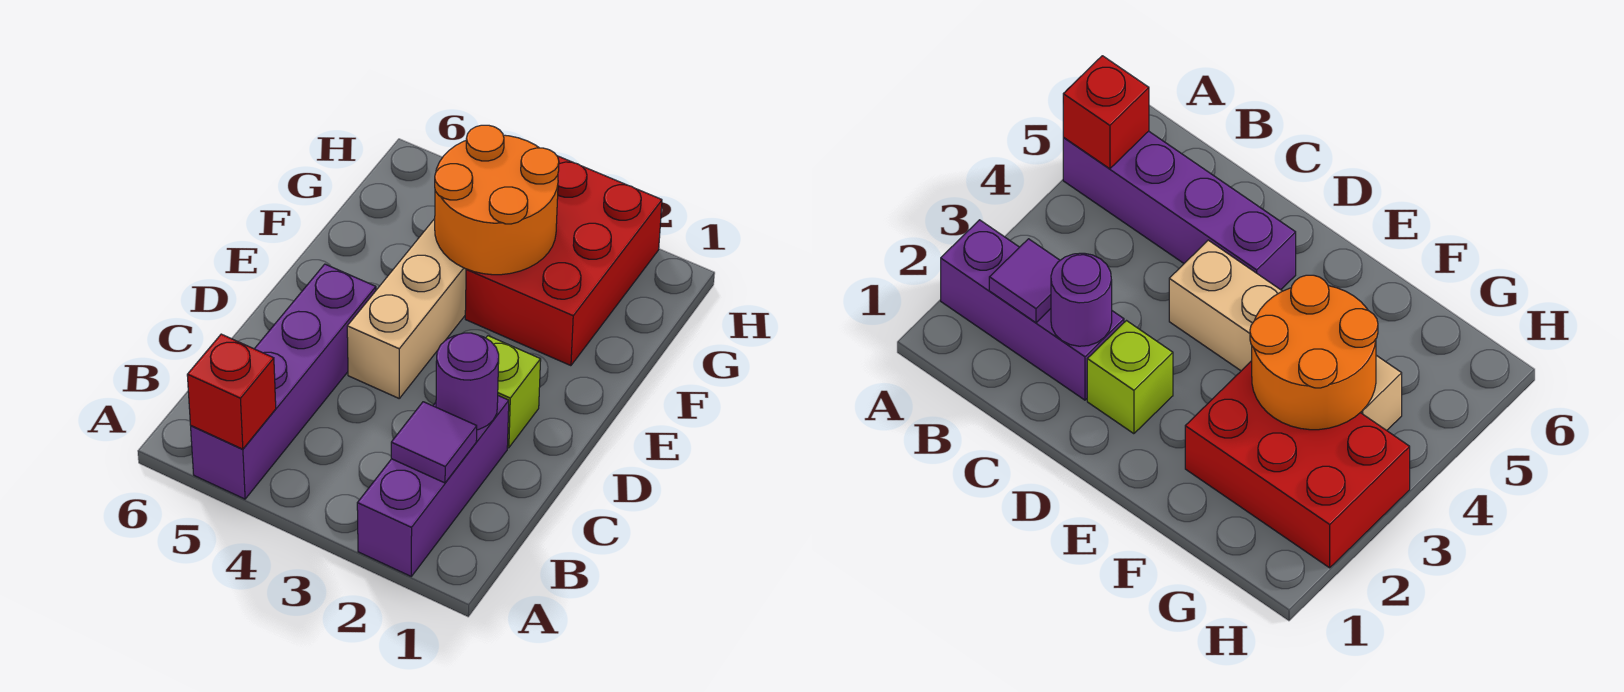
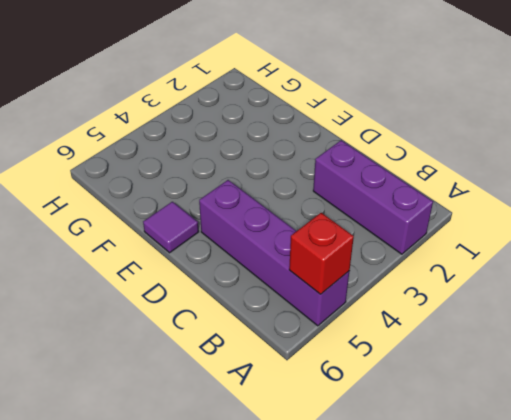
purple 1x1 tile [143,202,199,253] -> purple 1x1 tile moved to [391,402,477,483]
none -> lime 1x1 brick [486,336,541,448]
none -> tan 1x4 brick [347,219,466,398]

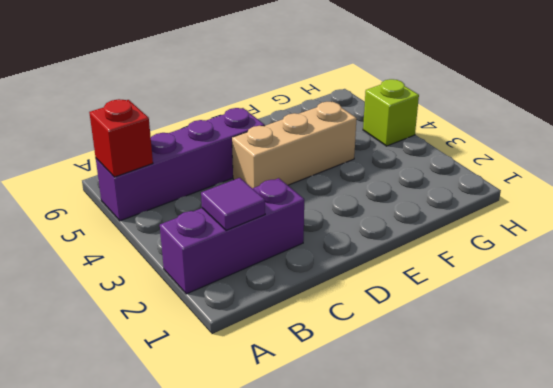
tan 1x3 brick [232,102,357,188] -> tan 1x4 brick [347,219,466,398]
lime 1x1 brick [363,79,419,146] -> lime 1x1 brick moved to [486,336,541,448]
none -> red 2x3 brick [465,156,662,366]
none -> purple 1x1 round brick [436,333,499,430]

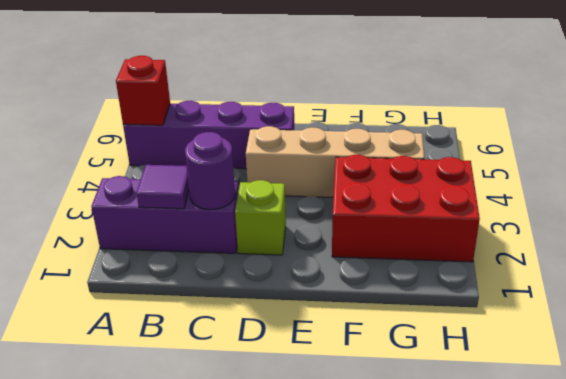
none -> orange 2x2 round brick [435,125,559,275]

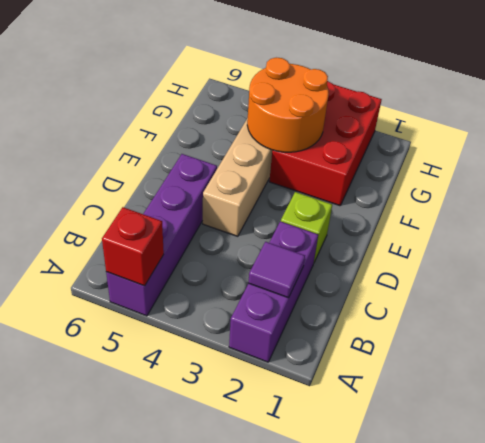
none -> purple 1x1 round brick [436,333,499,430]

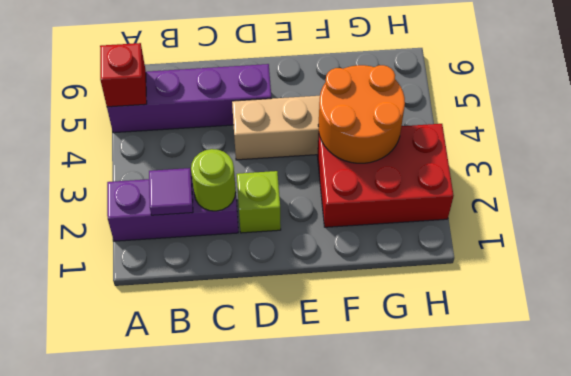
lime 1x1 round brick [191,149,236,211] -> purple 1x1 round brick [436,333,499,430]

